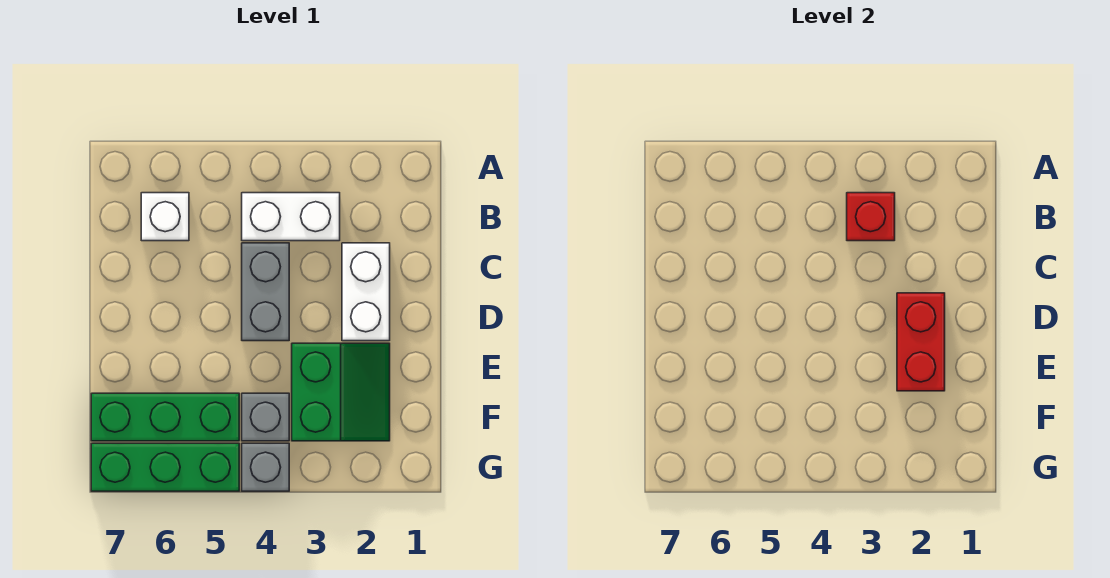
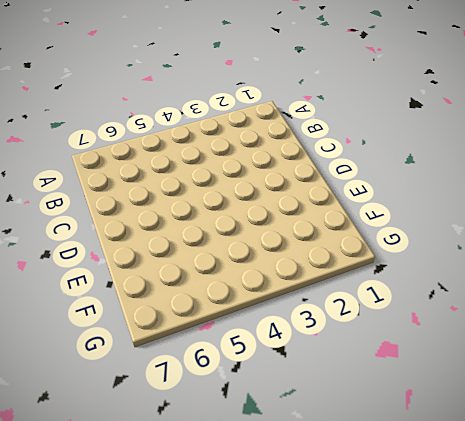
none -> white 1x2 brick [242,193,340,241]
none -> white 1x1 brick [141,193,189,241]

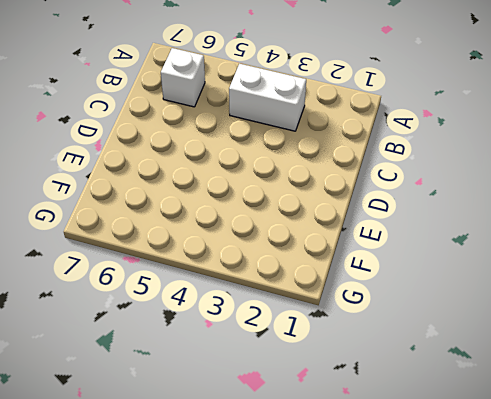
none -> white 1x2 brick [342,243,390,341]
none -> grey 1x2 brick [242,243,289,341]

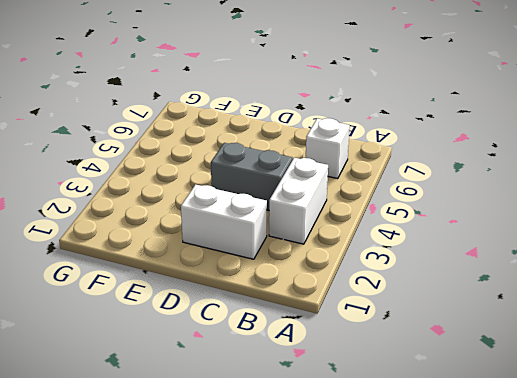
none -> green 2x2 slope [292,343,390,441]
none -> grey 1x1 brick [242,393,289,441]

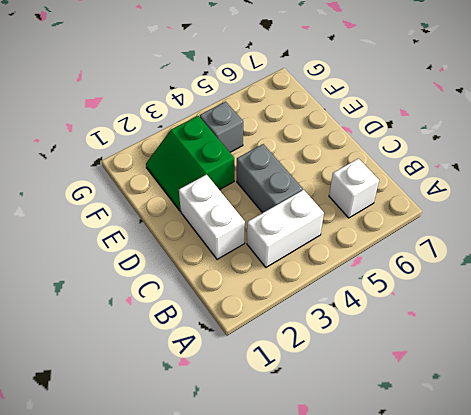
none -> green 1x3 brick [91,393,239,441]
none -> grey 1x1 brick [242,443,289,491]

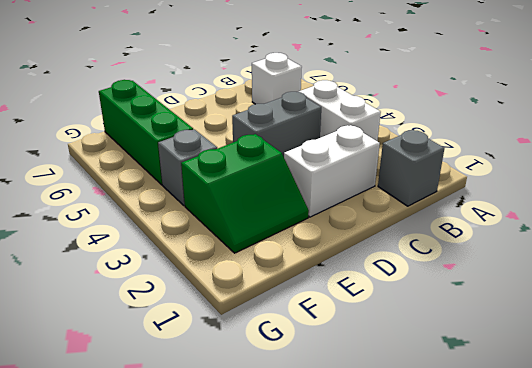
grey 1x1 brick [378,130,444,206] -> grey 1x1 brick moved to [242,443,289,491]
none -> green 1x3 brick [91,443,239,491]
none -> red 1x1 brick [847,193,895,241]

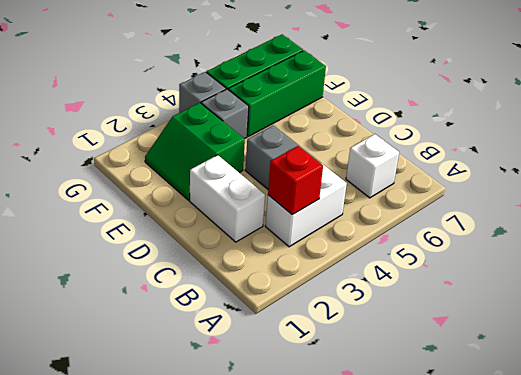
none -> red 1x2 brick [897,293,945,391]

